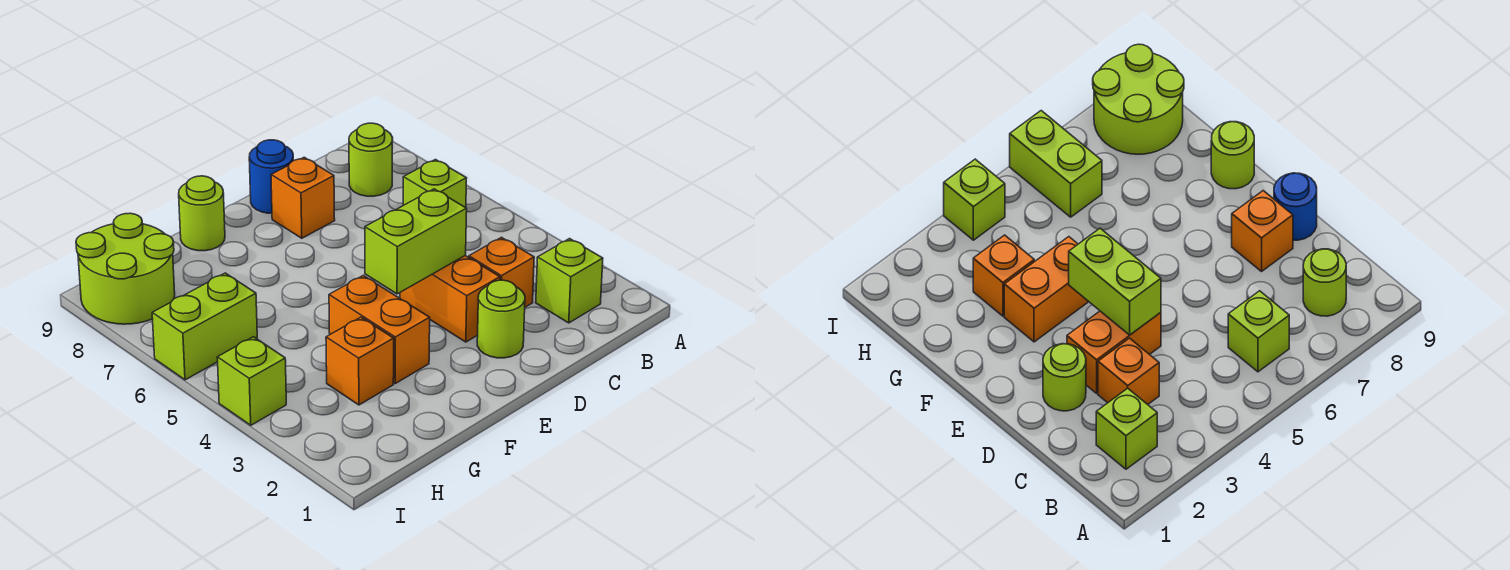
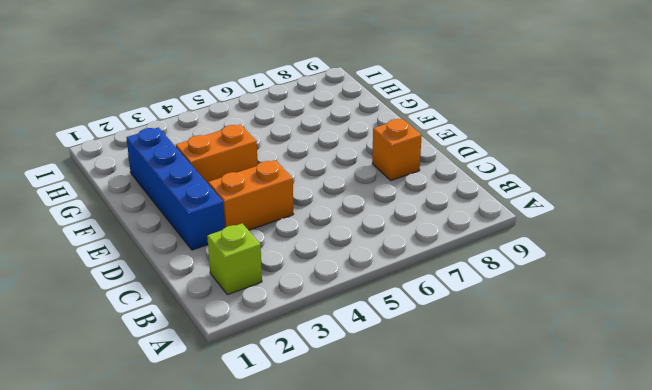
blue 1x4 brick [126,127,225,250] -> lime 1x1 round brick [477,280,525,358]
none -> lime 1x1 brick [403,160,466,208]
none -> lime 1x1 round brick [349,123,393,196]
none -> orange 1x1 brick [469,237,534,307]

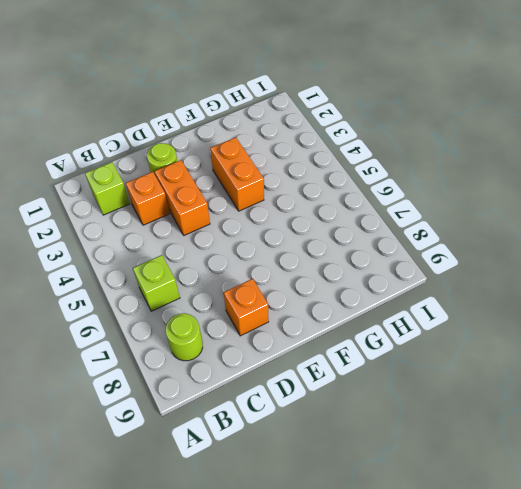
none -> blue 1x1 round brick [249,140,293,213]
none -> lime 1x1 round brick [179,176,225,251]
none -> orange 1x1 brick [326,317,394,405]

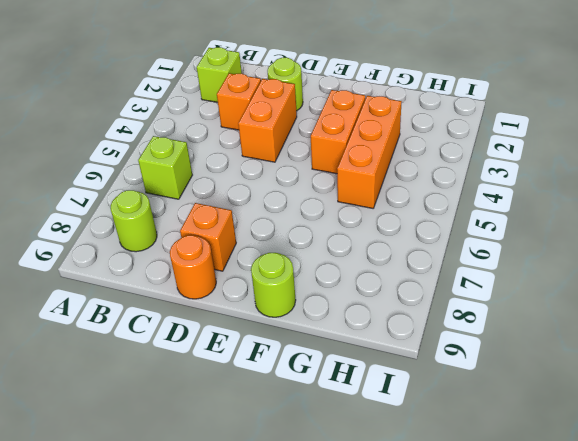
orange 1x1 round brick [170,235,216,299] -> blue 1x1 round brick [249,140,293,213]
orange 1x3 brick [337,96,402,208] -> orange 1x1 brick [326,317,394,405]
none -> lime 1x2 brick [152,273,257,380]
none -> lime 2x2 round brick [76,213,175,324]
none -> lime 1x1 brick [217,337,286,425]

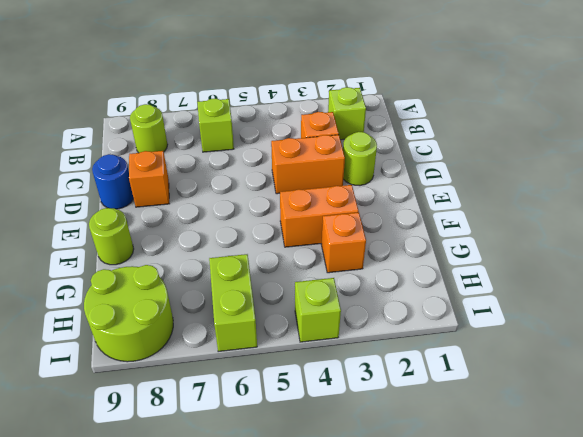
none -> lime 1x2 brick [365,189,467,294]

